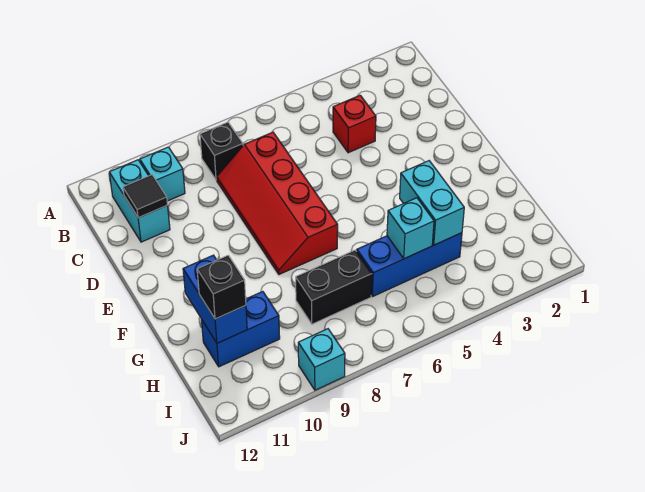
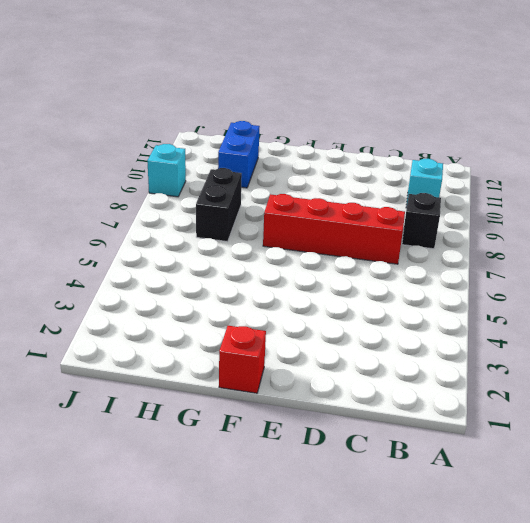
red 1x1 brick [219,326,266,393] -> red 1x1 brick moved to [333,95,376,153]
none -> cyan 1x2 brick [109,160,170,242]
none -> blue 1x3 brick [357,233,462,296]
none -> black 1x1 tile [123,175,167,218]

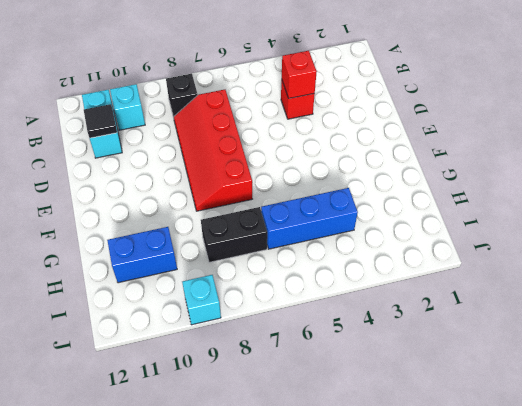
red 1x1 brick [282,51,317,98] -> none
none -> cyan 1x2 brick [400,161,464,245]
none -> blue 1x2 brick [183,255,247,343]
none -> cyan 1x1 brick [387,198,434,259]

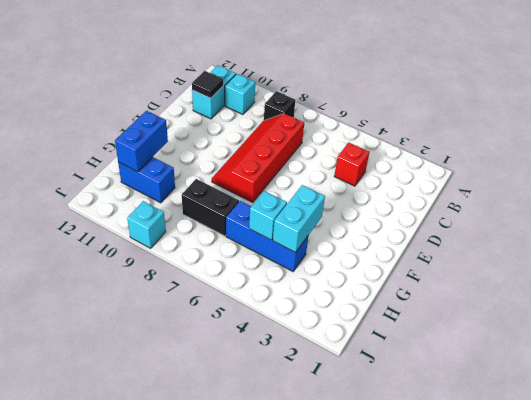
none -> black 1x1 brick [197,255,246,319]

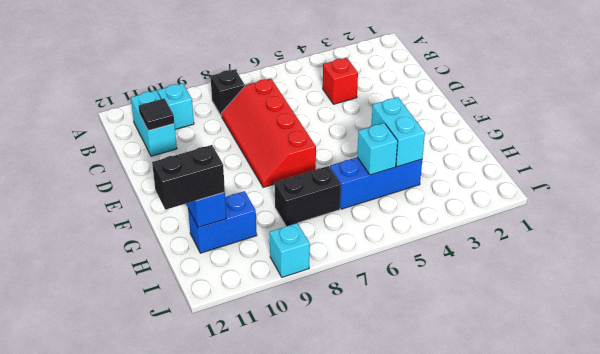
black 1x2 brick [152,145,225,210] -> black 1x1 brick [197,255,246,319]

